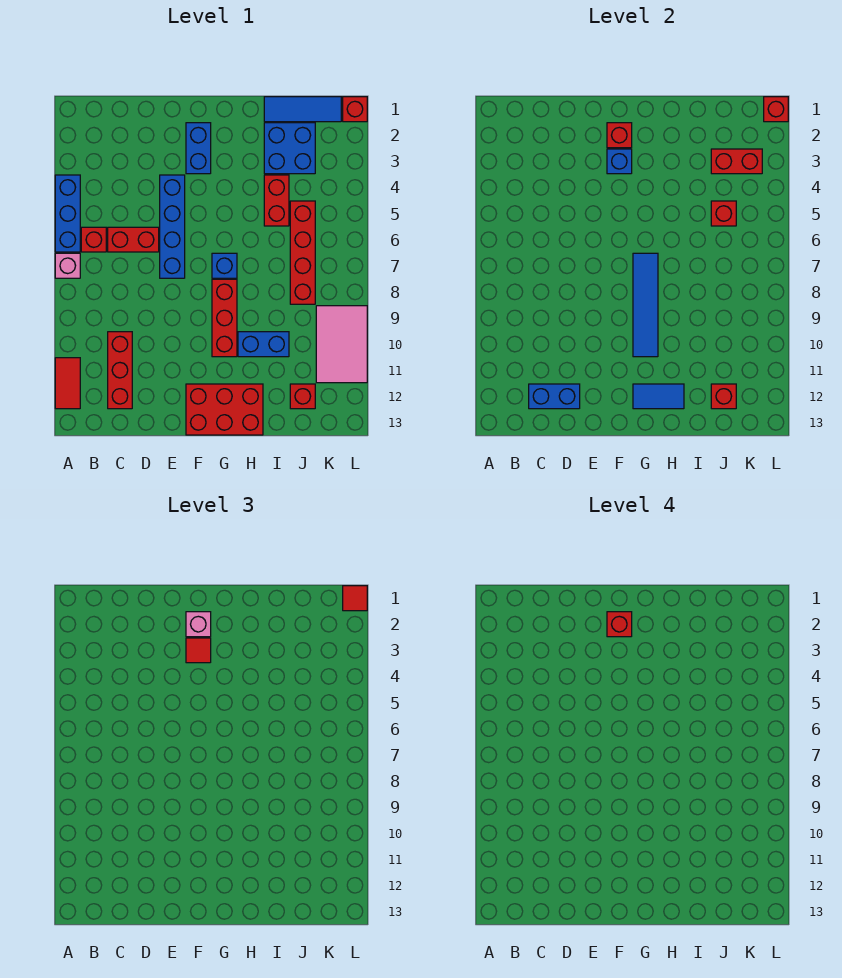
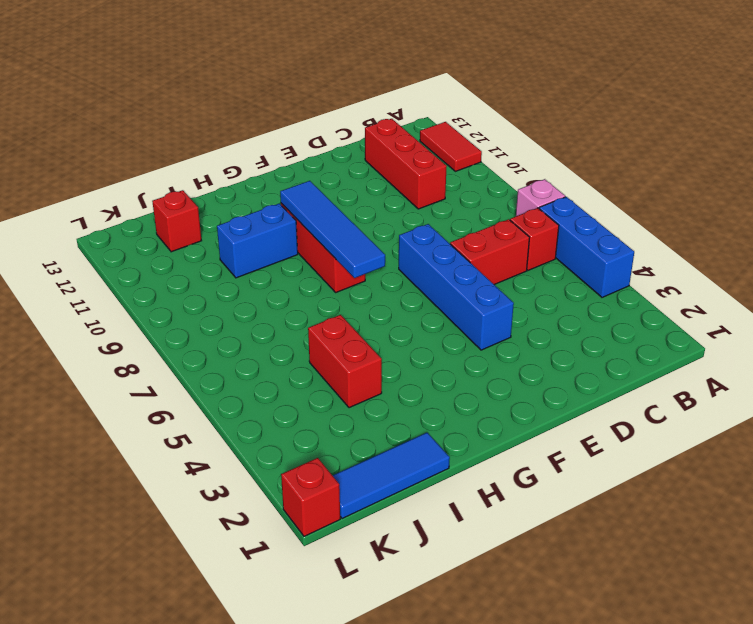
none -> blue 1x2 brick [186,123,211,174]
none -> red 2x3 brick [186,384,263,435]
none -> blue 1x1 brick [212,253,237,278]
none -> blue 2x2 brick [264,123,315,174]

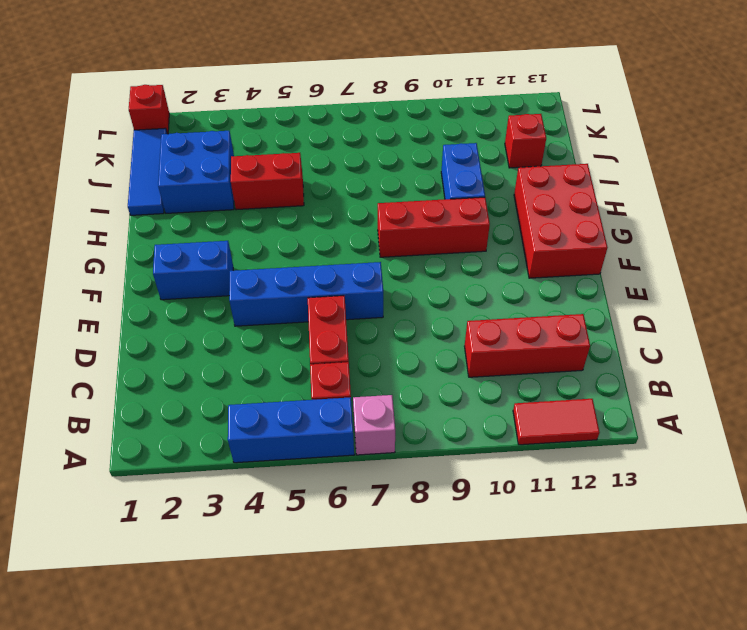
none -> blue 1x1 brick [212,253,237,278]
none -> red 1x4 brick [290,201,315,304]
none -> pink 2x3 tile [316,306,367,383]
none -> blue 1x2 brick [529,384,580,409]

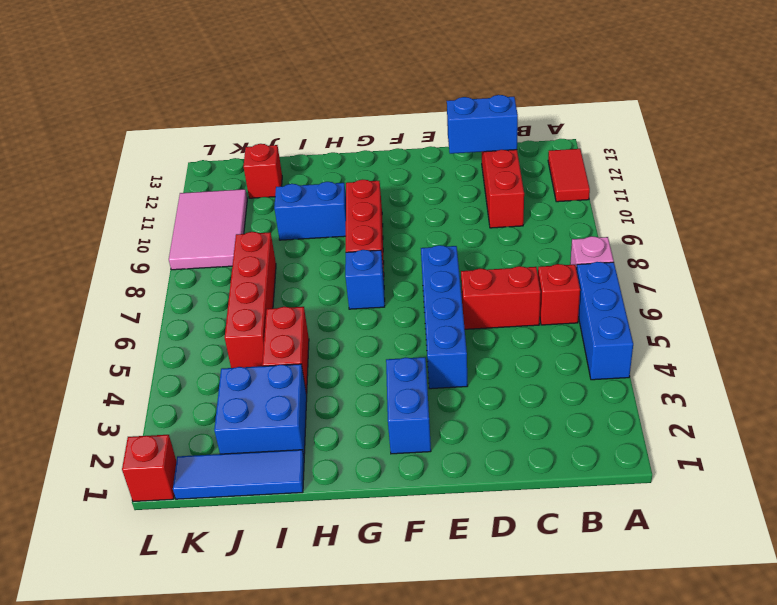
none -> red 2x3 brick [186,384,263,435]
none -> red 1x1 brick [607,123,632,148]
none -> blue 1x1 brick [607,149,632,174]
none -> blue 1x4 tile [633,253,658,357]

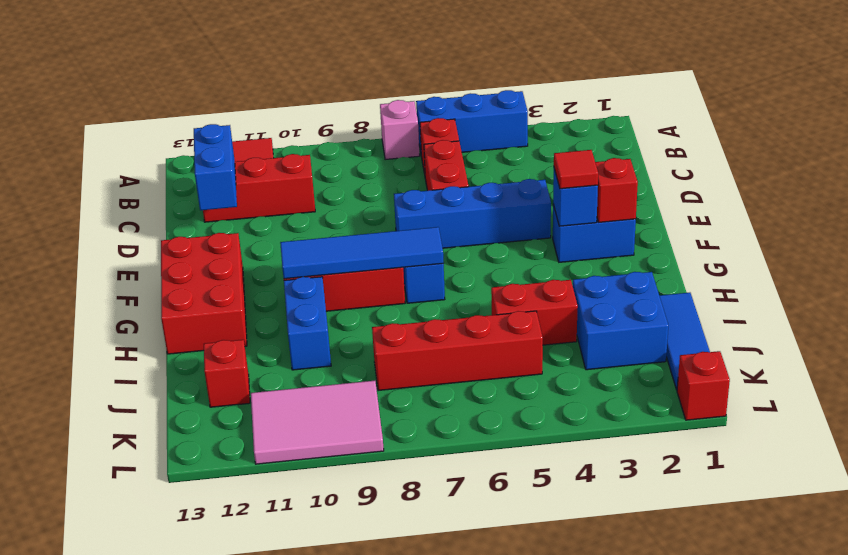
none -> blue 1x2 tile [633,384,684,409]
none -> red 1x2 brick [711,149,762,174]
none -> red 1x1 brick [711,201,736,226]
none -> red 1x1 brick [711,384,736,409]

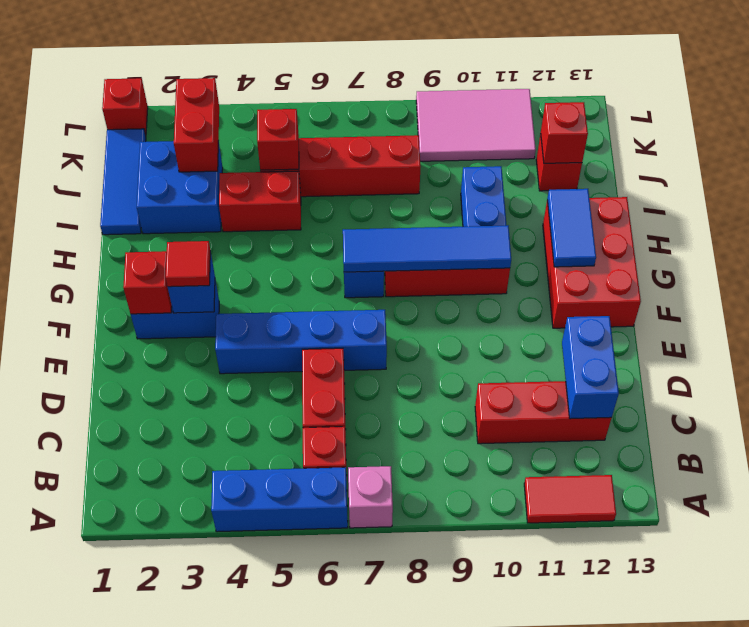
none -> red 1x1 brick [764,97,788,122]
none -> pink 1x1 brick [186,612,211,637]
none -> red 1x1 tile [343,586,367,611]
none -> red 1x1 brick [607,612,632,637]

